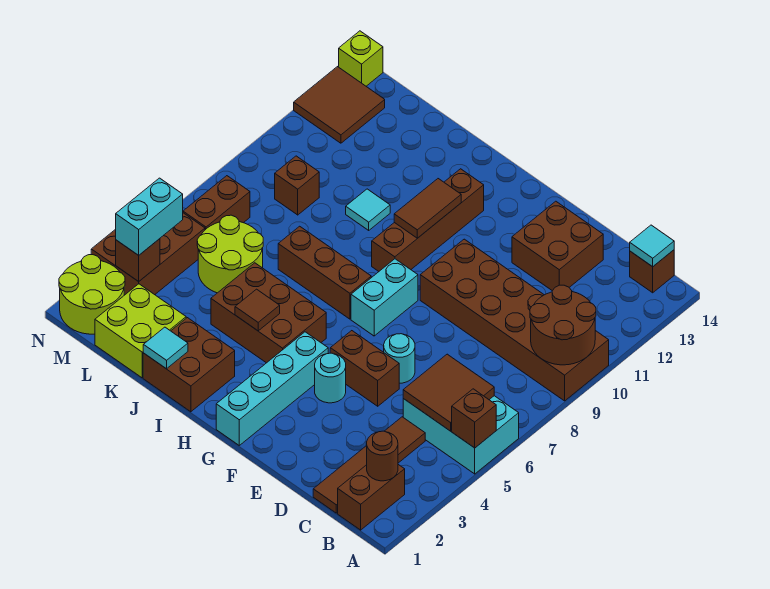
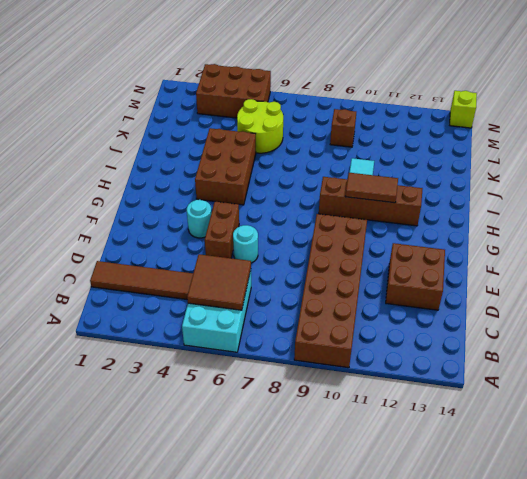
none -> brown 1x2 brick [338,465,405,530]
none -> brown 1x1 brick [630,250,674,293]
none -> cyan 1x4 brick [216,332,328,445]
none -> cyan 1x2 brick [351,259,418,336]

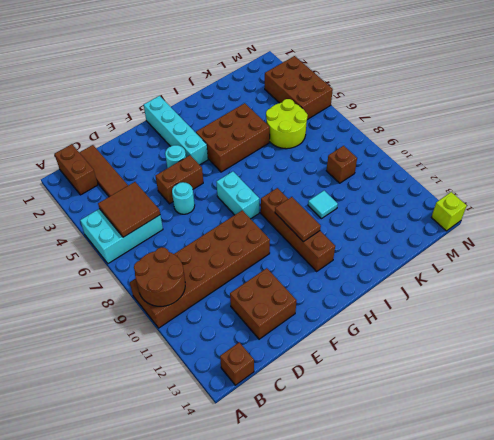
none -> brown 1x3 brick [278,226,371,319]
none -> brown 2x2 brick [143,318,235,412]
none -> lime 2x2 brick [95,284,186,378]
none -> lime 2x2 round brick [59,255,125,334]

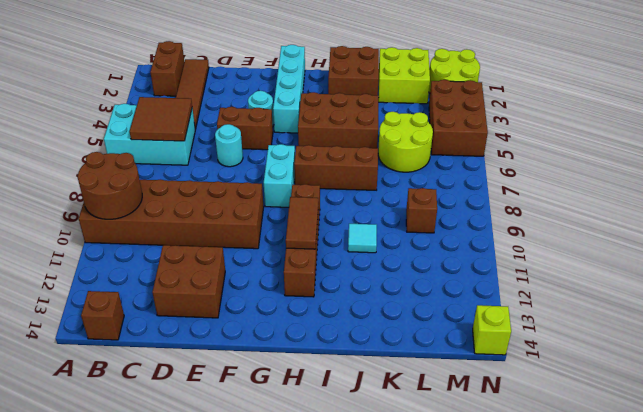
none -> brown 1x2 brick [183,176,250,230]
none -> brown 2x2 tile [294,67,385,143]
none -> brown 1x1 brick [452,389,496,448]
none -> brown 1x1 round brick [367,431,398,481]

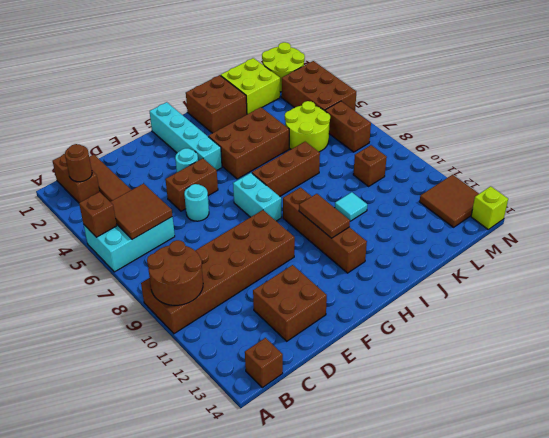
none -> cyan 1x1 tile [630,225,674,267]
none -> brown 1x1 tile [235,289,280,331]
none -> cyan 1x1 tile [143,327,188,369]
none -> brown 1x1 brick [116,239,160,282]

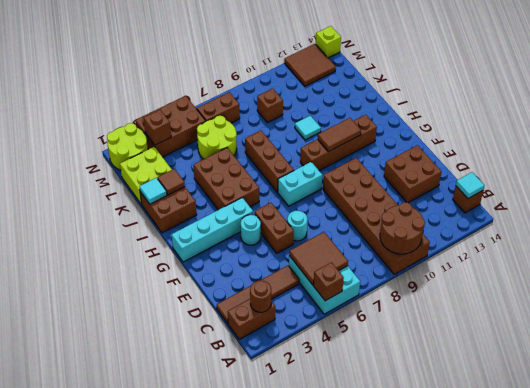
brown 1x1 tile [157,169,185,195] -> brown 1x1 tile moved to [235,289,280,331]
none -> cyan 1x2 brick [116,178,183,255]

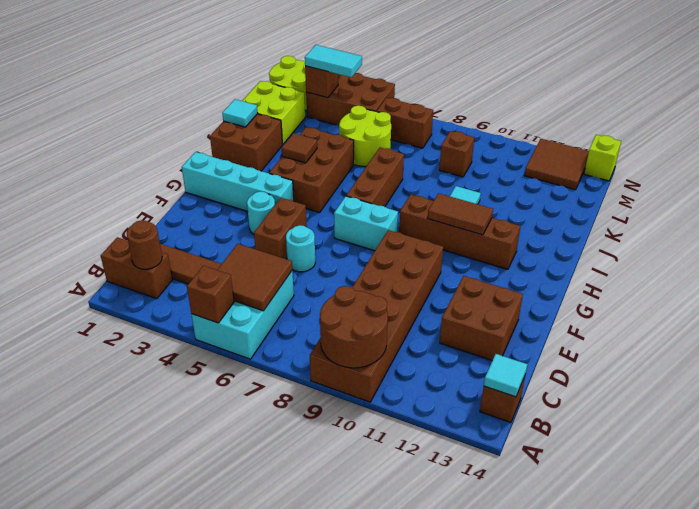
cyan 1x2 tile [305,45,362,77] -> cyan 1x2 brick [116,178,183,255]

